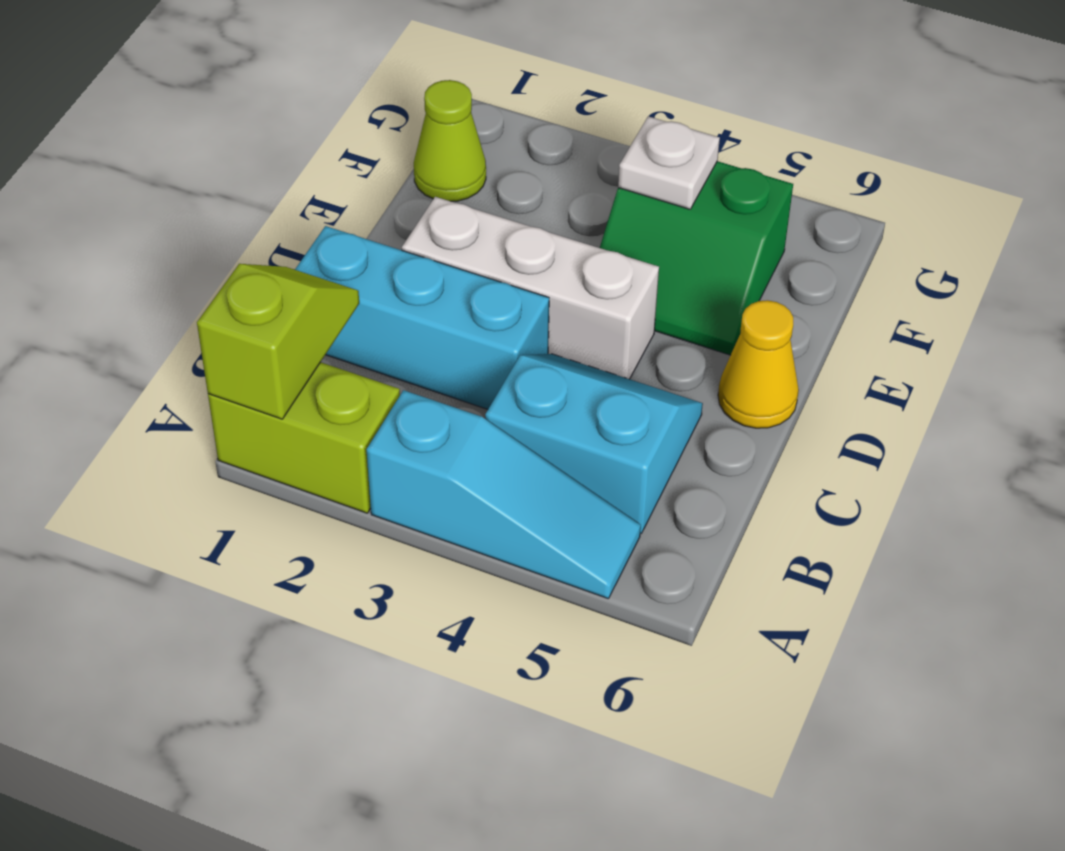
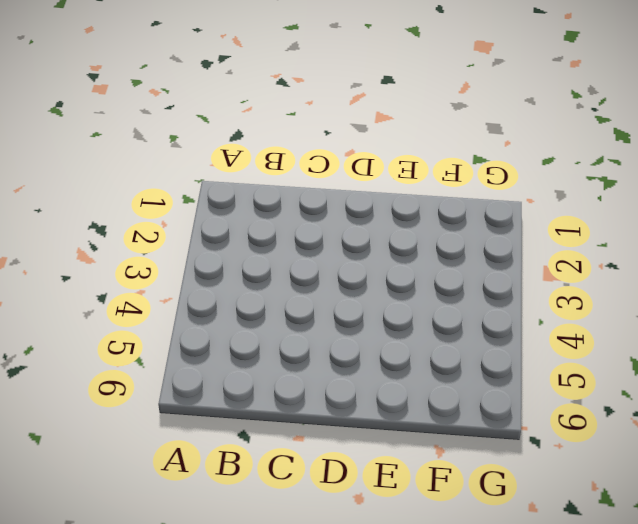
none -> lime 1x2 brick [208,362,400,513]
none -> cyan 1x3 slope [367,390,641,599]

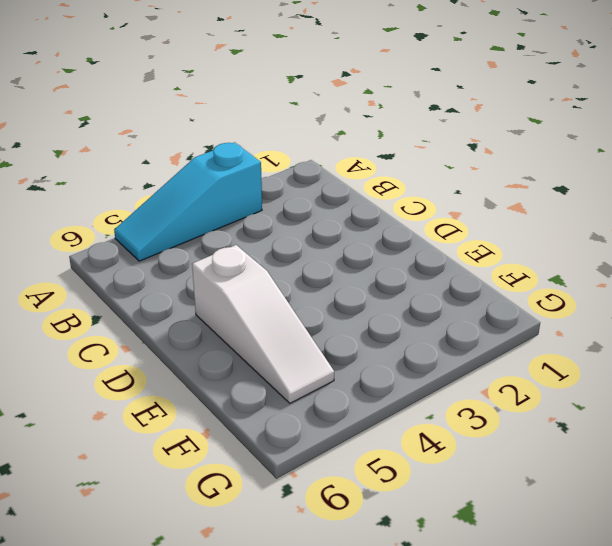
white 1x3 slope [192,245,334,403] -> green 2x2 slope [600,161,793,355]
none -> lime 1x2 brick [208,362,400,513]
none -> cyan 2x2 slope [485,354,703,533]

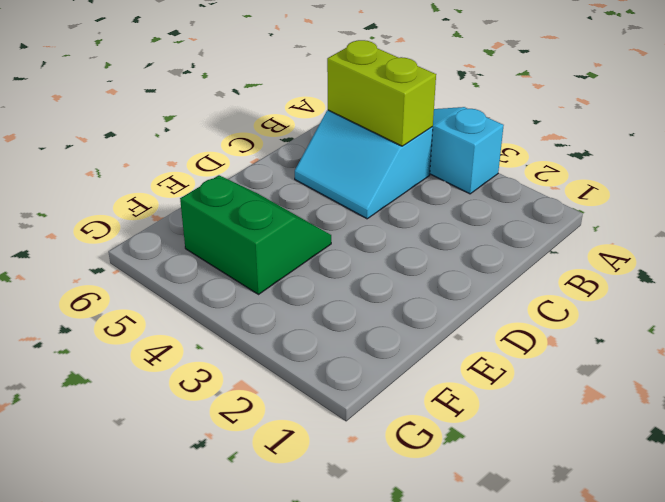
lime 1x2 brick [327,40,436,146] -> lime 1x2 brick moved to [208,362,400,513]
none -> cyan 1x3 brick [295,226,549,409]
none -> white 1x3 brick [402,197,659,379]

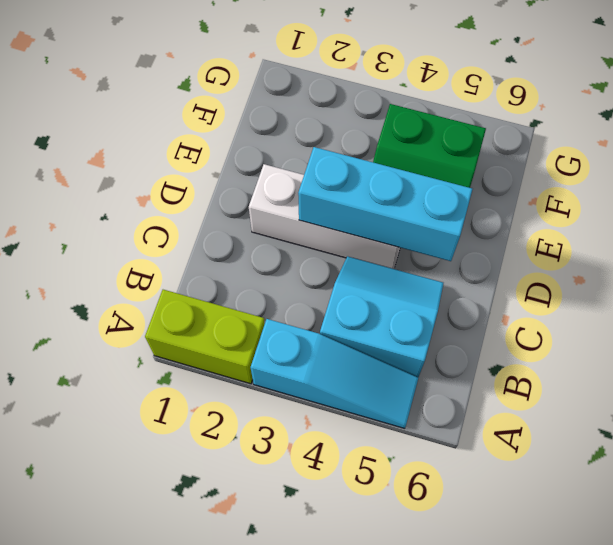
cyan 1x3 brick [298,147,472,261] -> cyan 1x3 brick moved to [295,226,549,409]
none -> yellow 1x1 cone [718,300,799,428]
none -> lime 1x1 cone [414,80,486,201]

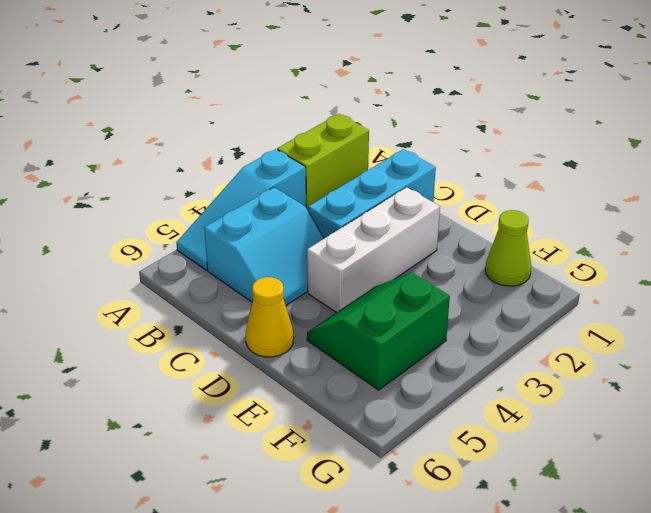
none -> lime 1x2 slope [197,264,359,419]
none -> white 1x1 plate [618,116,720,209]

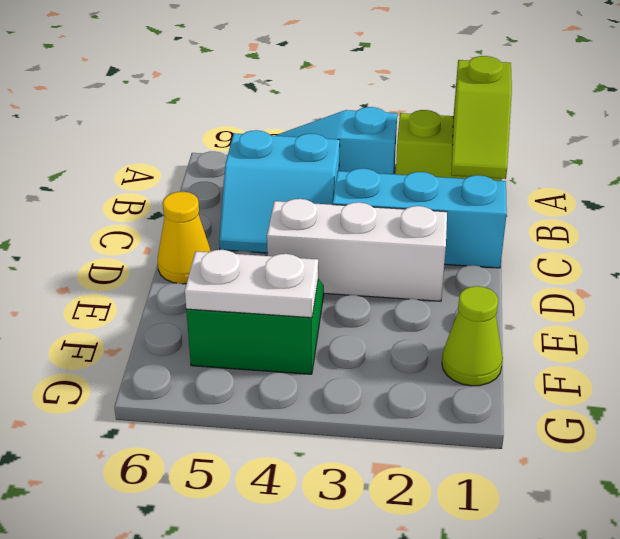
white 1x2 plate [185,250,318,318] -> white 1x1 plate [618,116,720,209]

